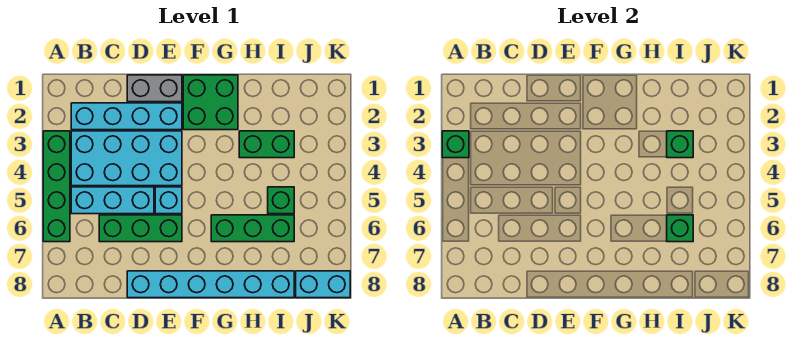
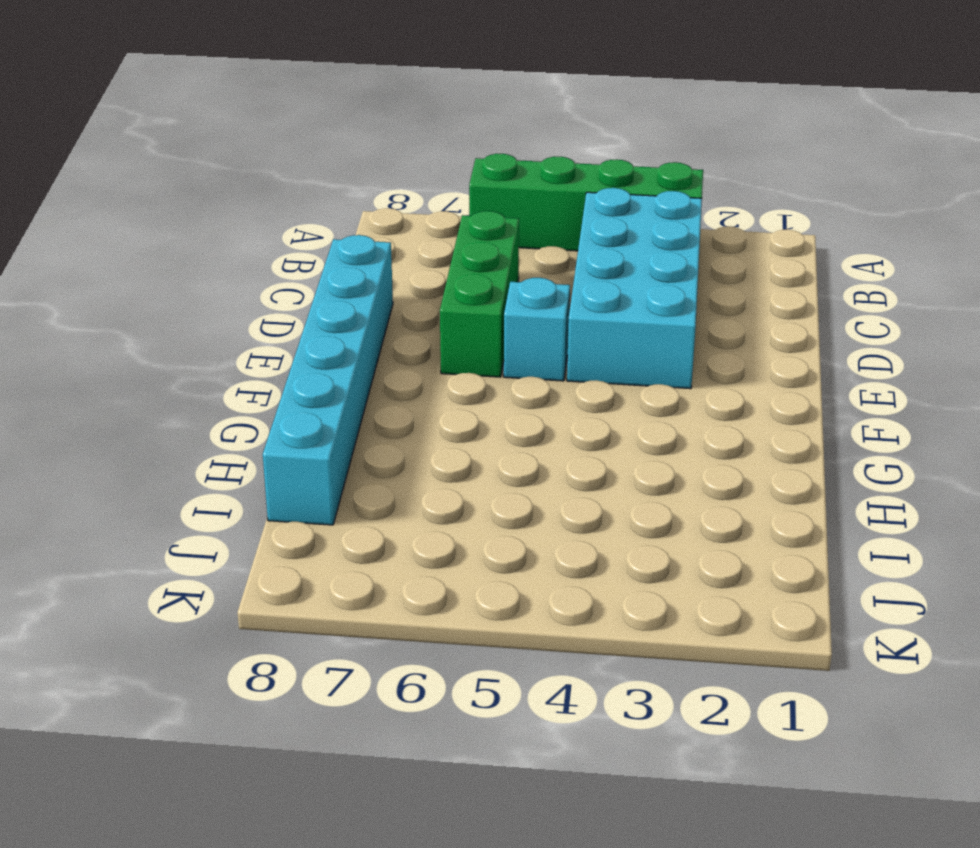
none -> cyan 1x4 brick [71,103,182,130]
none -> cyan 1x3 brick [71,187,154,214]
none -> grey 1x2 brick [127,75,182,102]

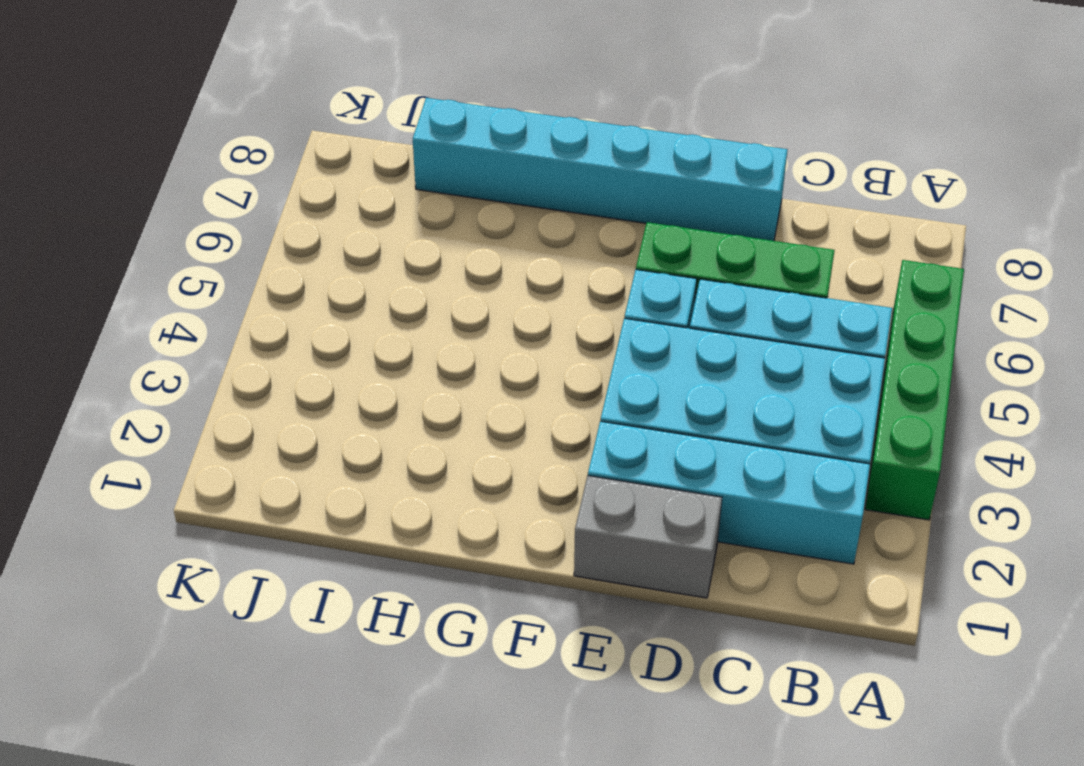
none -> green 2x2 brick [183,75,238,130]
none -> green 1x3 brick [211,215,294,242]
none -> green 1x2 brick [239,131,294,158]

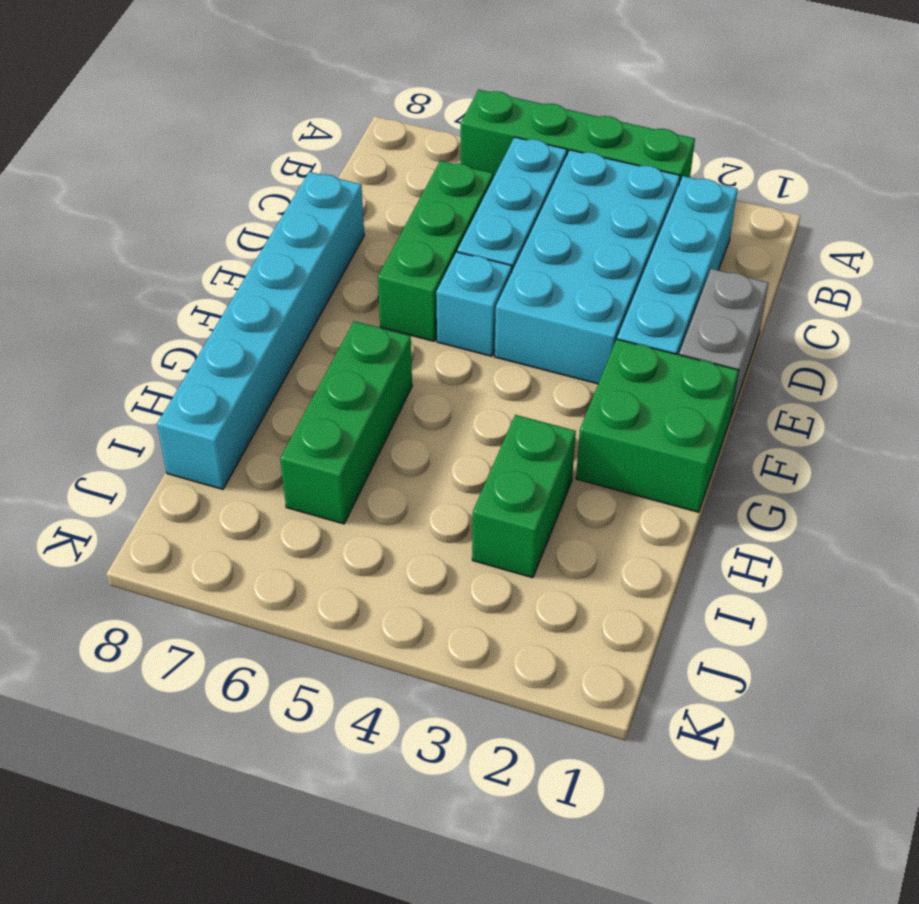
none -> green 1x1 brick [268,187,294,214]
none -> cyan 1x2 brick [296,271,350,298]
none -> green 1x1 brick [442,131,469,158]

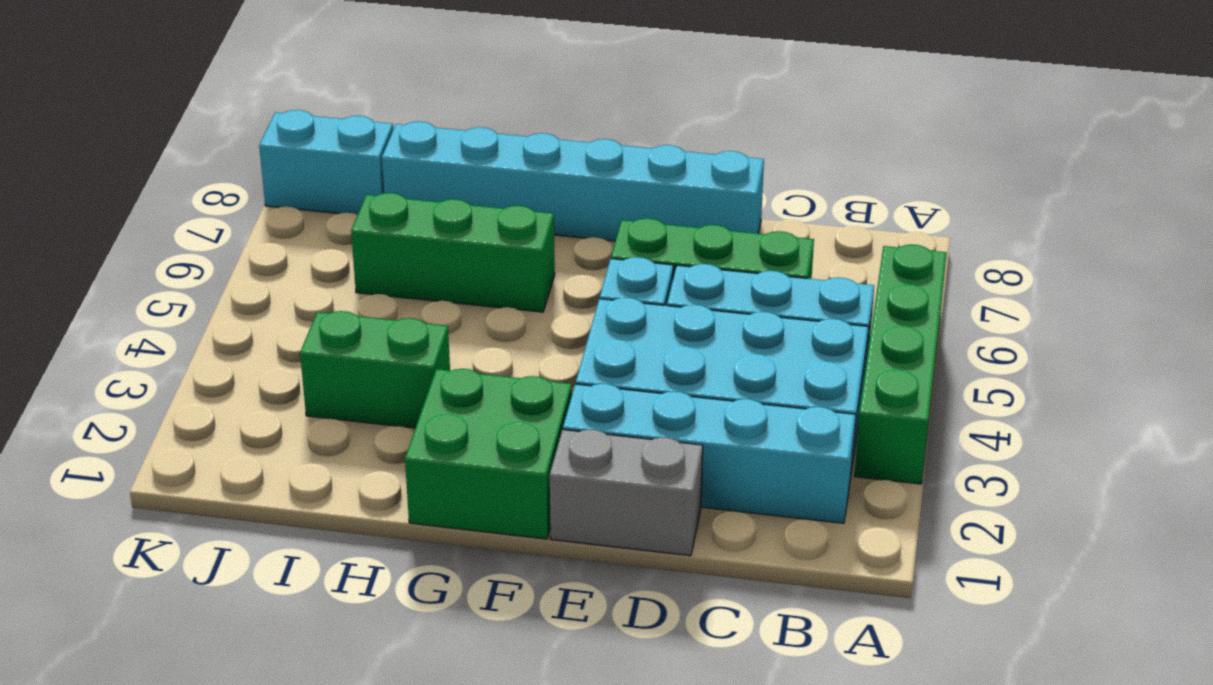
none -> green 1x1 brick [268,187,294,214]
none -> green 1x1 brick [442,131,469,158]
none -> green 1x1 brick [667,131,693,158]

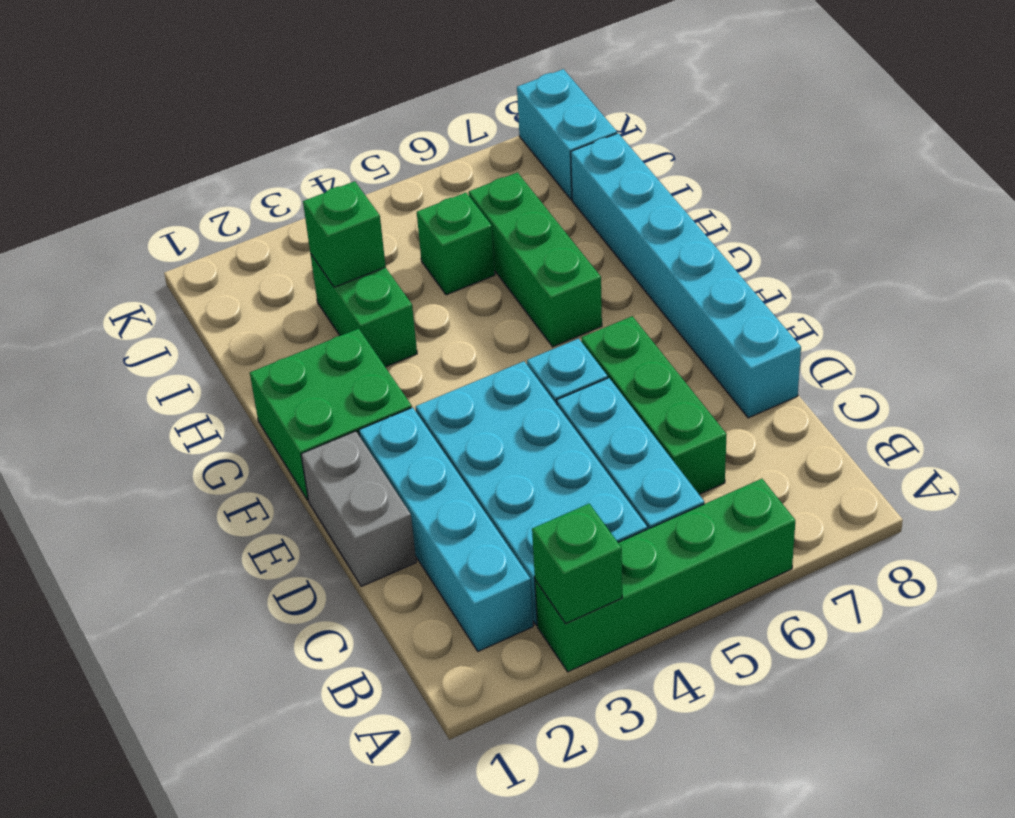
none -> green 1x1 brick [667,215,693,242]

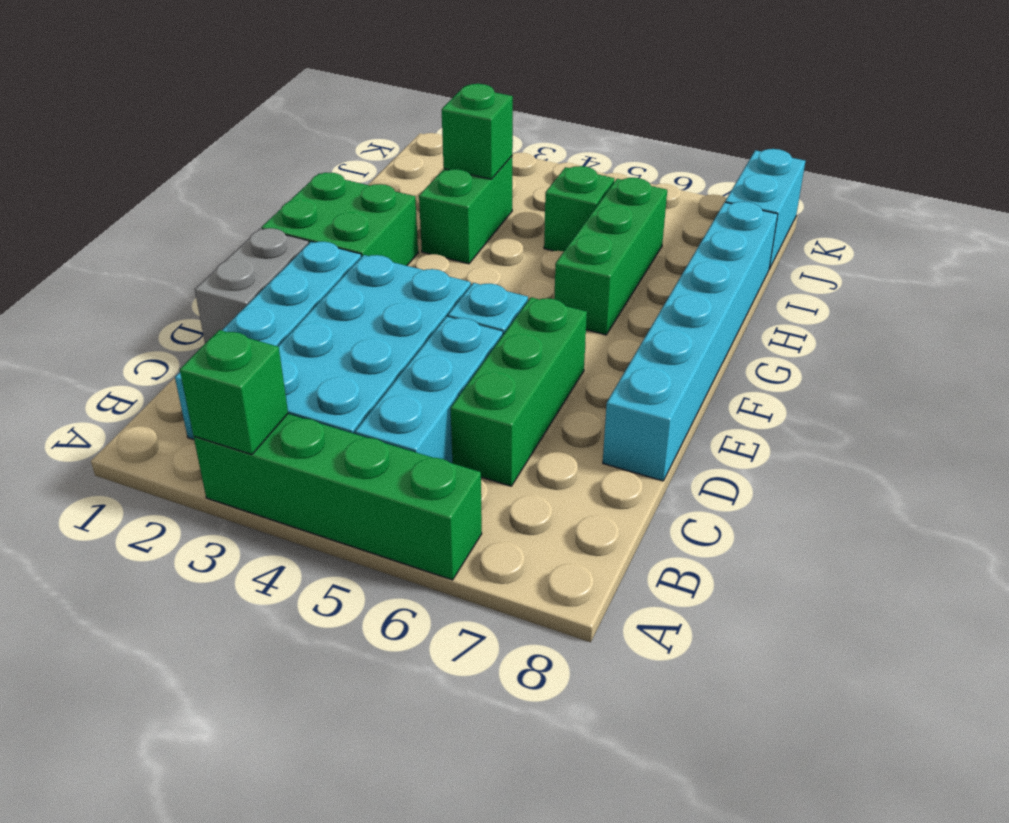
none -> green 1x1 brick [667,215,693,242]

